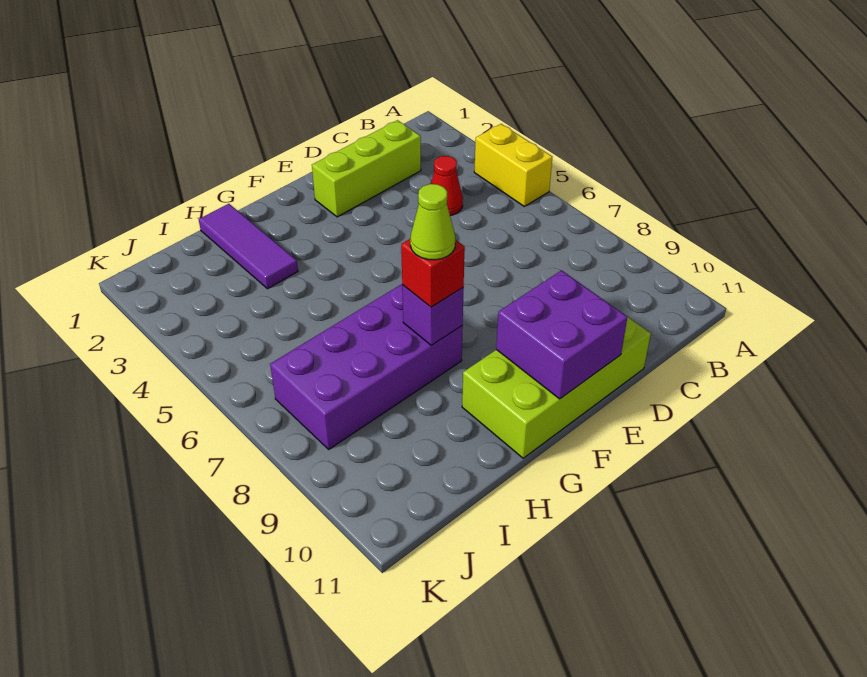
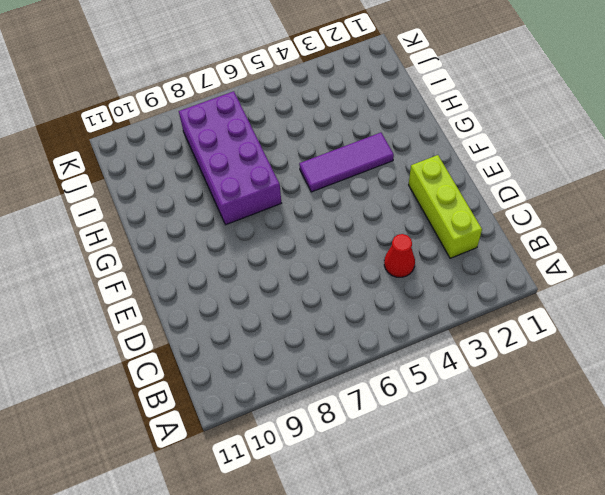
purple 1x3 tile [299,133,394,192] -> purple 1x3 tile moved to [199,204,298,289]
none -> yellow 1x2 brick [474,124,552,206]
none -> lime 2x4 brick [462,317,651,458]

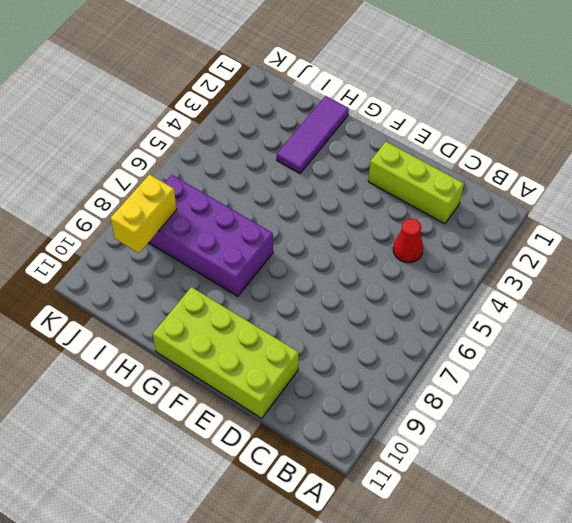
yellow 1x2 brick [110,175,177,253] -> yellow 1x2 brick moved to [474,124,552,206]
none -> purple 2x2 brick [496,270,627,399]
none -> purple 1x1 brick [402,285,464,345]

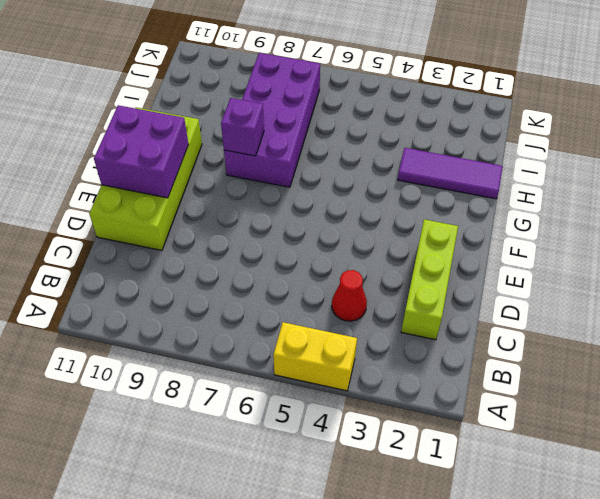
none -> red 1x1 brick [401,239,465,307]
none -> lime 1x1 cone [410,184,455,260]

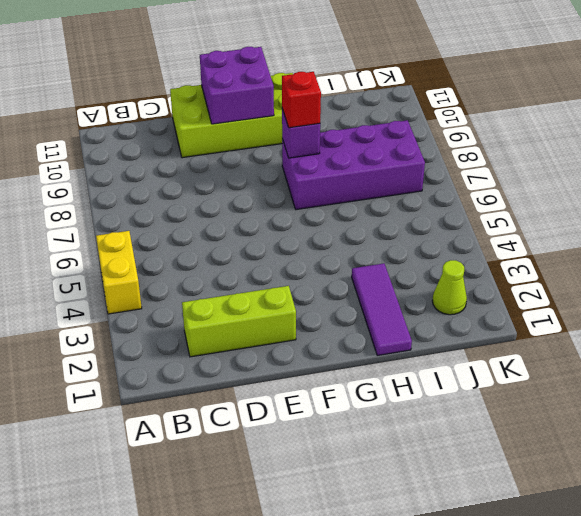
lime 1x1 cone [432,260,467,315] -> lime 1x1 cone moved to [410,184,455,260]
none -> red 1x1 cone [431,156,463,216]

